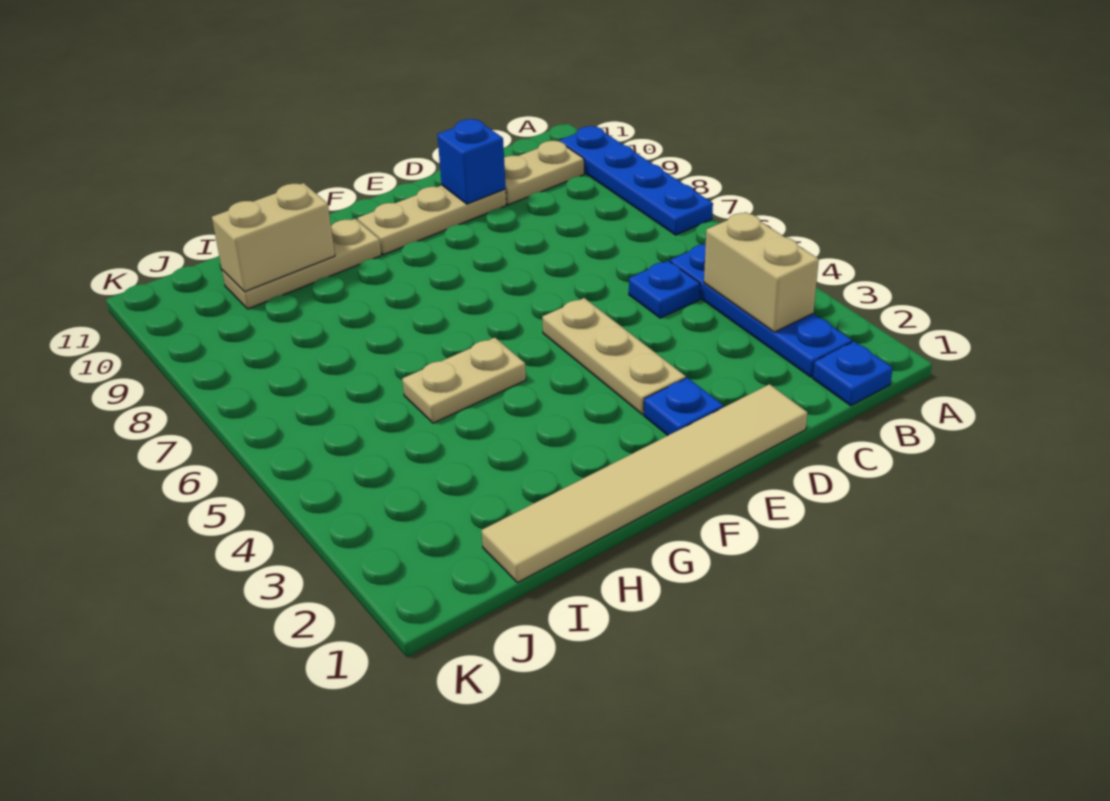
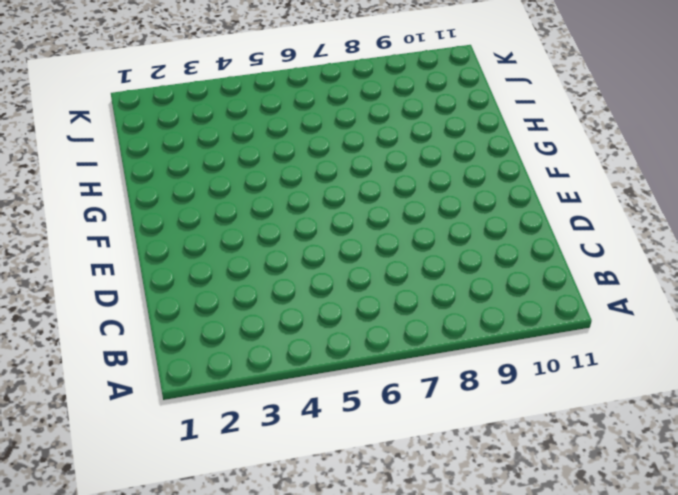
none -> blue 1x4 plate [559,126,713,235]
none -> blue 1x1 plate [813,342,893,406]
none -> blue 1x4 plate [670,244,852,377]

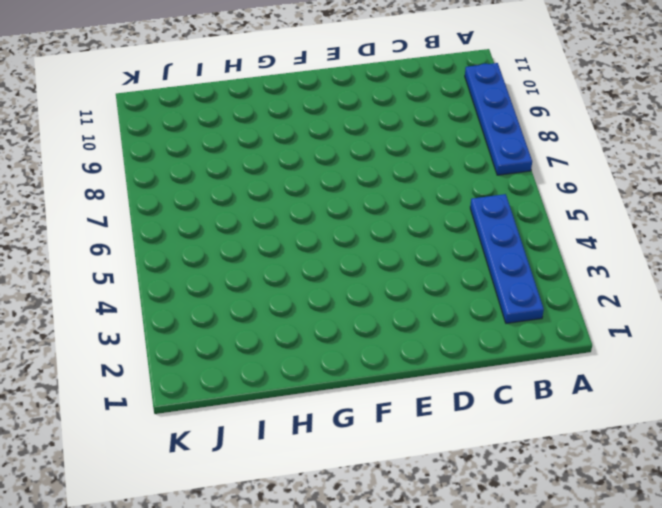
none -> blue 1x1 plate [813,342,893,406]
none -> tan 1x2 plate [504,141,584,205]
none -> blue 1x1 plate [629,261,700,318]

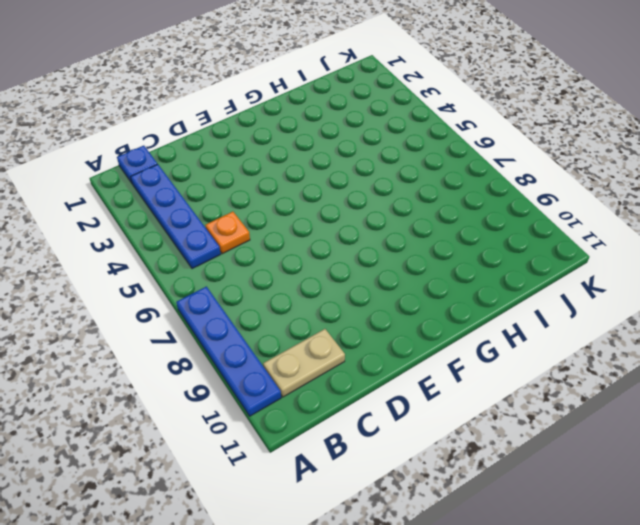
orange 1x1 plate [205,212,250,254] -> blue 1x1 plate [629,261,700,318]
none -> tan 1x6 tile [482,384,808,583]
none -> tan 1x3 plate [358,185,506,254]
none -> blue 1x1 plate [644,378,723,435]

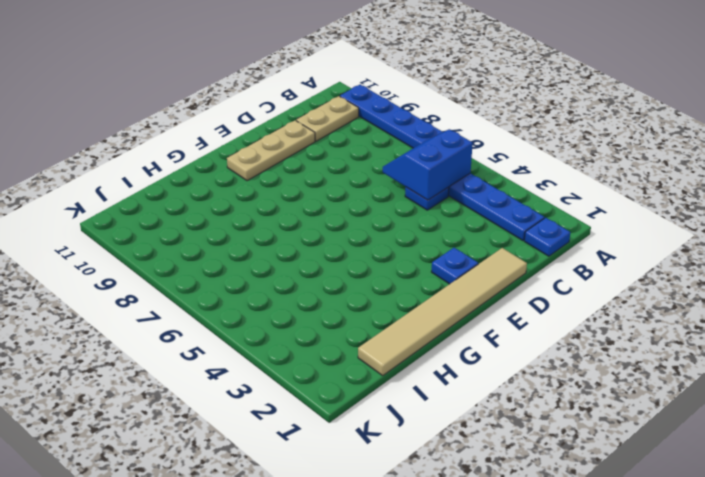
blue 2x2 slope [383,129,473,200] -> none
none -> tan 1x3 plate [542,298,686,414]
none -> tan 1x2 plate [402,338,526,423]
none -> tan 1x3 plate [222,219,381,309]

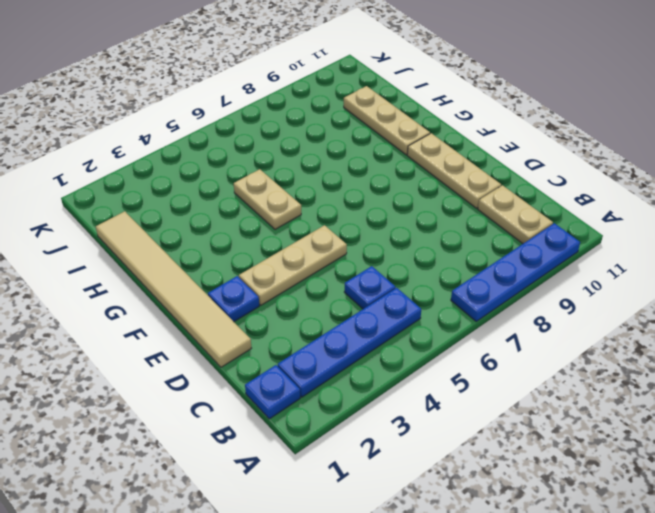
none -> tan 1x2 brick [704,212,819,332]
none -> blue 1x1 brick [437,119,506,204]
none -> tan 1x2 brick [212,183,335,292]

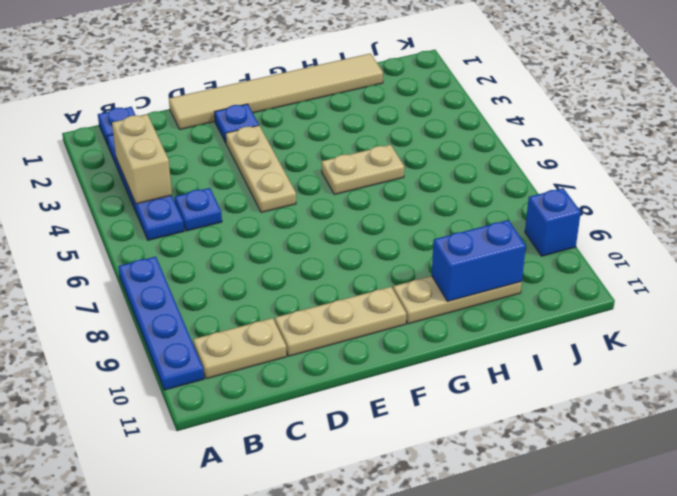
blue 1x2 brick [432,220,526,301] -> tan 1x2 brick [212,183,335,292]
blue 1x1 brick [525,188,581,256] -> blue 1x1 brick moved to [437,119,506,204]

